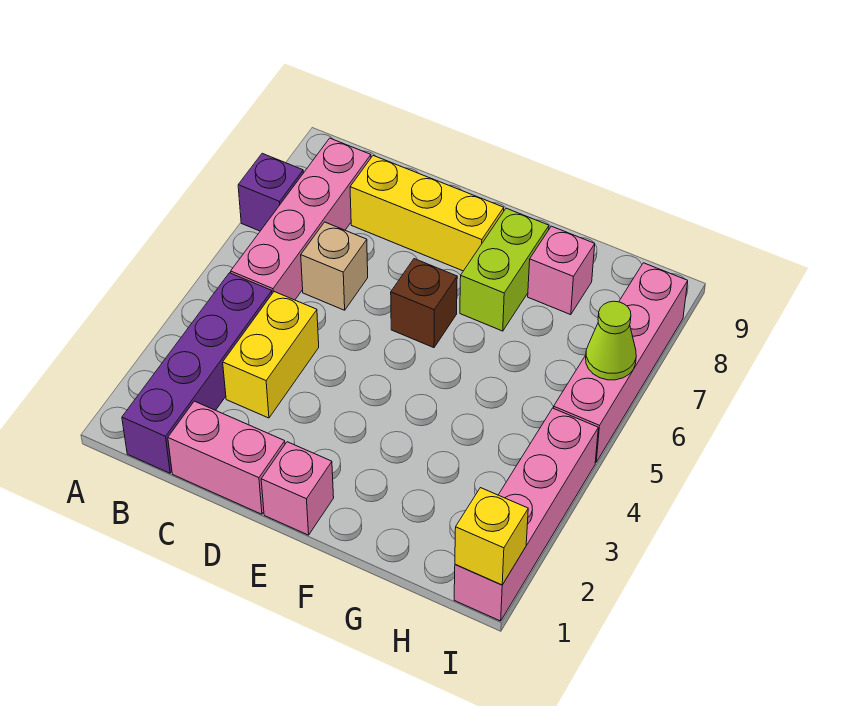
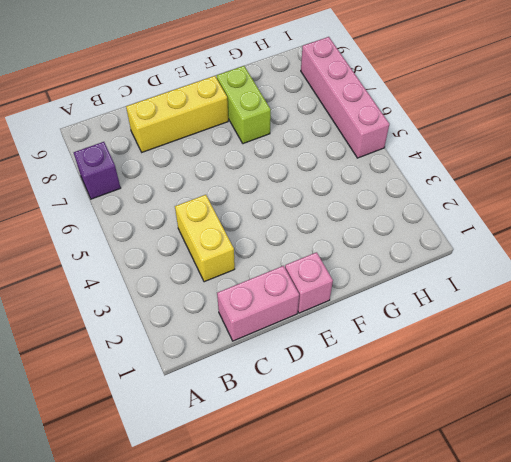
none -> purple 1x4 brick [122,273,272,473]
none -> pink 1x4 brick [231,138,371,300]
none -> tan 1x1 brick [301,222,368,310]

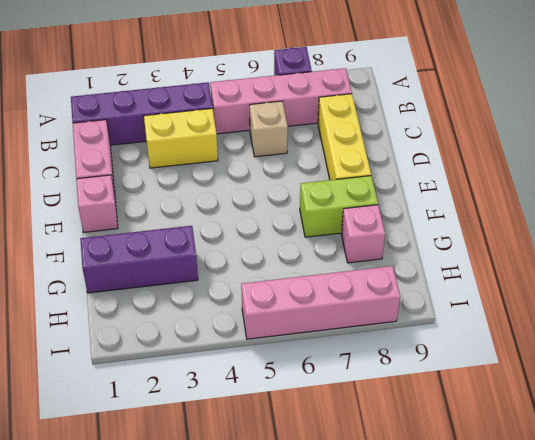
purple 1x3 brick [80,226,198,293] -> none
none -> brown 1x1 brick [391,259,457,348]
none -> pink 1x4 brick [454,408,598,621]
none -> yellow 1x1 brick [455,488,528,585]

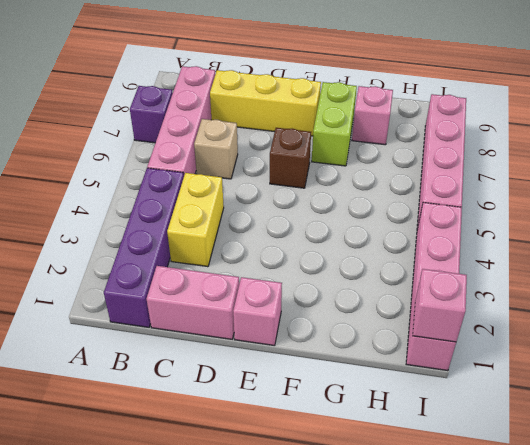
pink 1x1 brick [413,269,467,342] -> yellow 1x1 brick [455,488,528,585]
none -> lime 1x1 cone [586,301,636,380]

